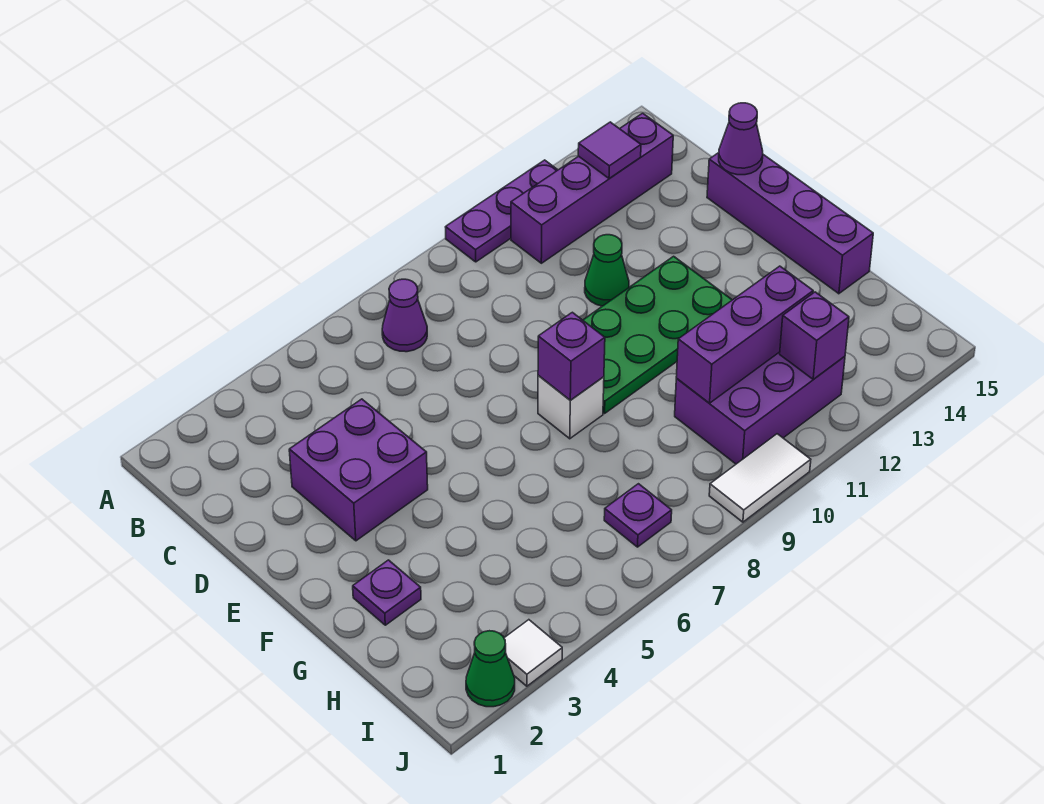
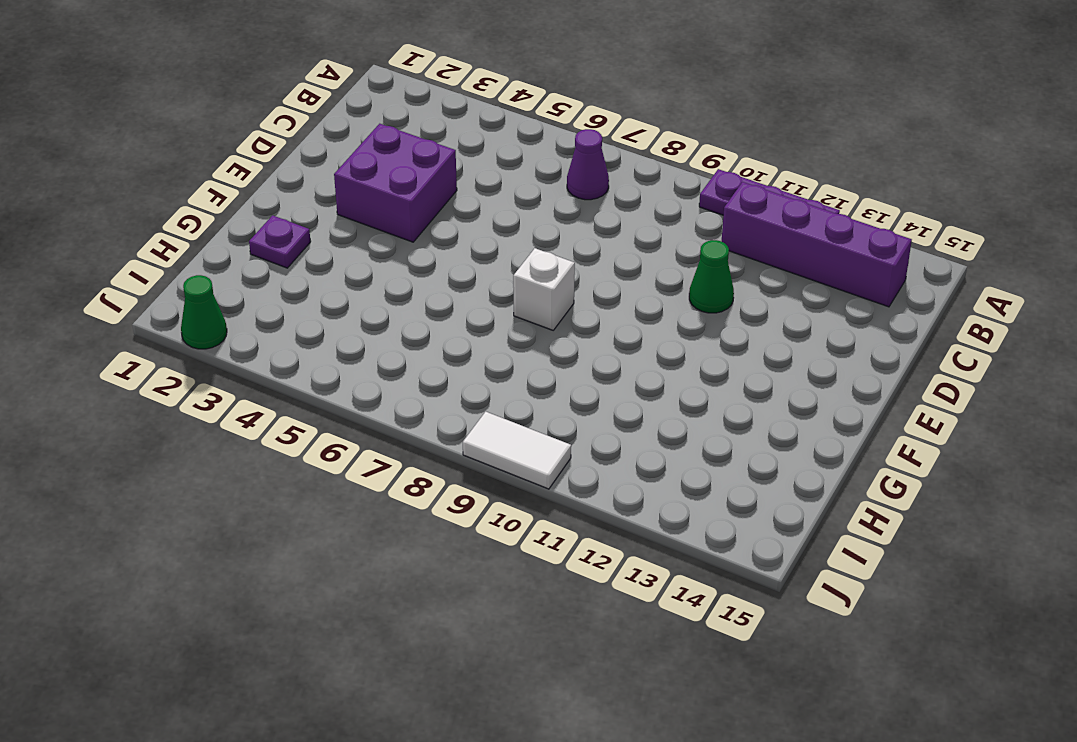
none -> purple 1x4 brick [707,153,873,294]
none -> green 2x4 plate [583,256,732,413]
none -> purple 2x3 brick [675,352,845,464]

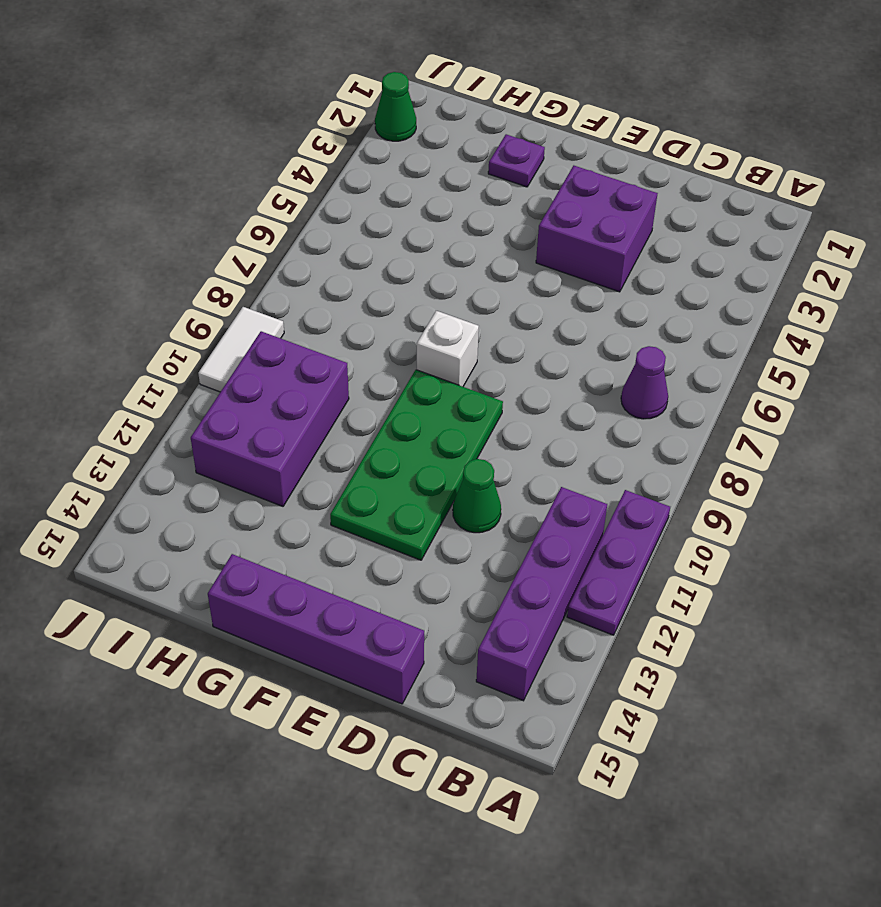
none -> purple 1x1 plate [604,484,672,547]
none -> white 1x1 tile [504,620,562,686]
none -> purple 1x1 tile [578,122,641,179]

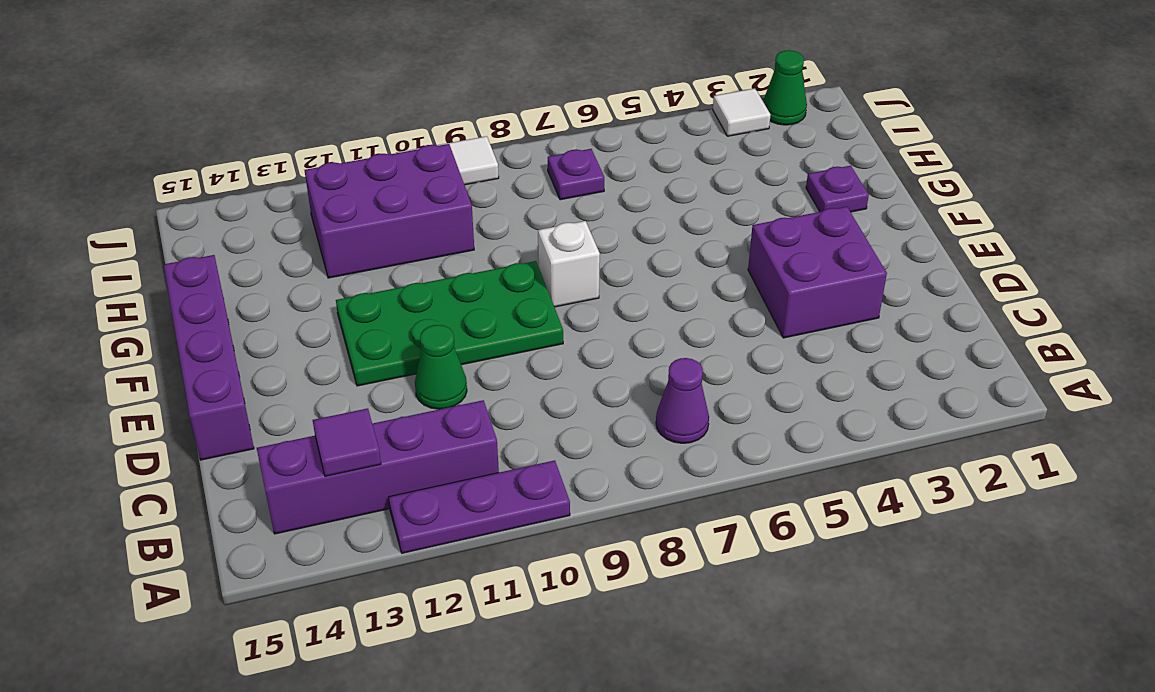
none -> purple 1x1 cone [719,103,763,175]
none -> purple 1x1 brick [538,312,605,400]
none -> purple 1x3 brick [676,266,813,403]

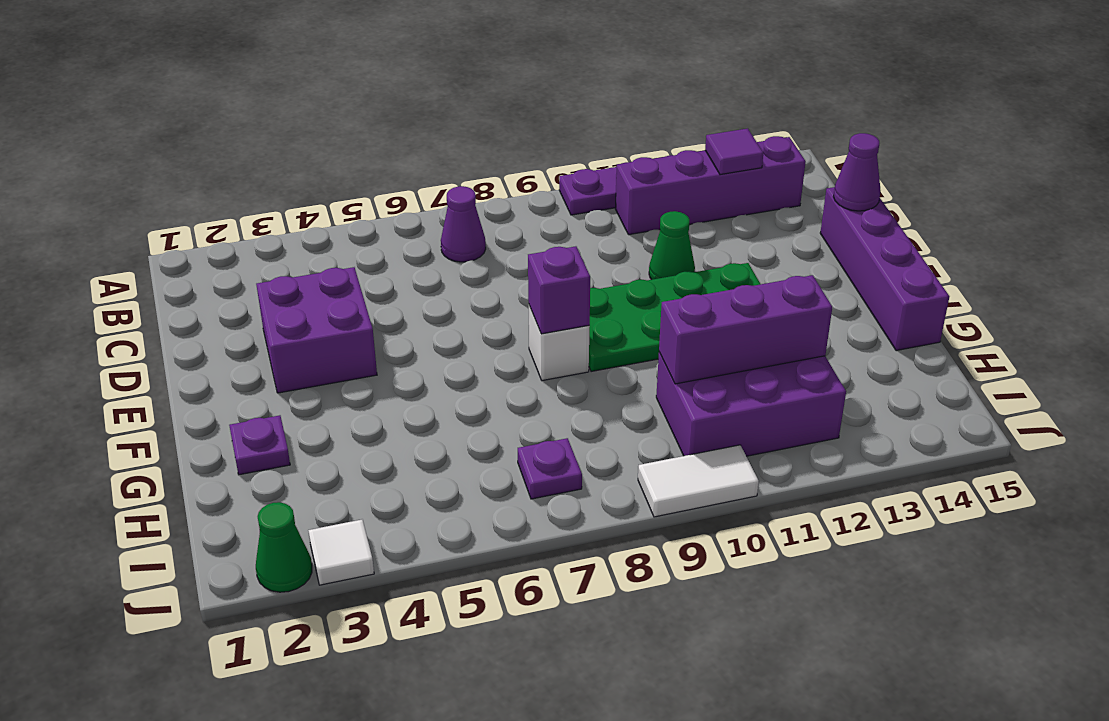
none -> purple 1x1 brick [780,292,849,379]

